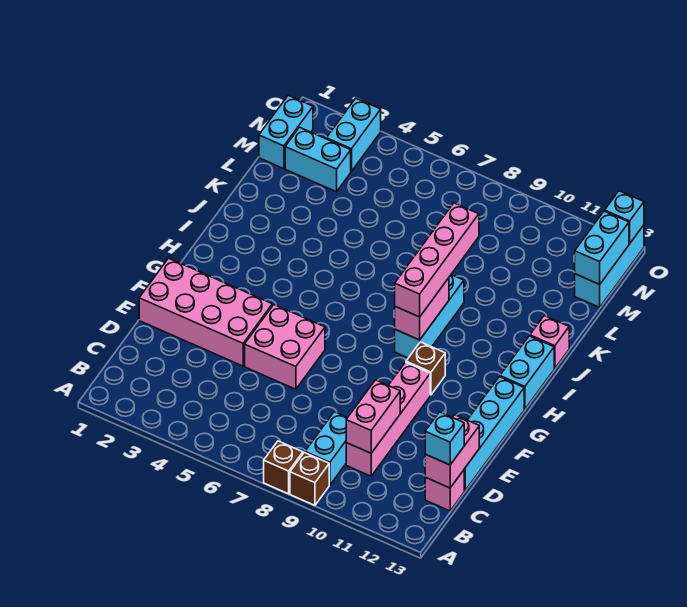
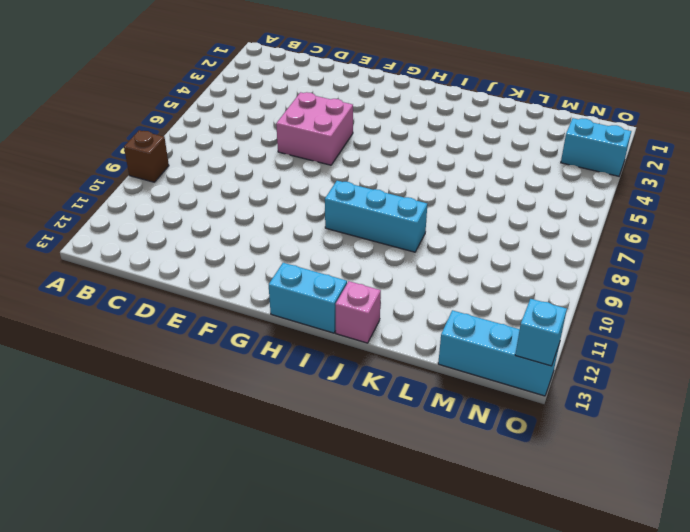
none -> brown 1x1 brick [264,441,303,494]
none -> cyan 1x2 brick [305,412,347,485]
none -> pink 1x4 brick [346,362,430,476]

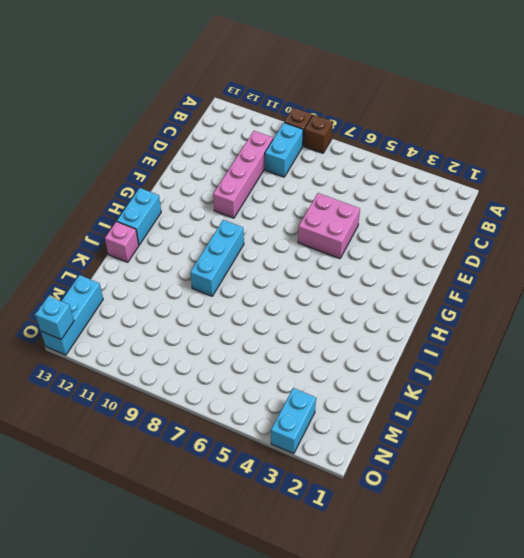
none -> pink 1x1 brick [425,470,464,511]
none -> cyan 1x4 brick [464,377,524,490]
none -> pink 2x4 brick [139,258,272,366]

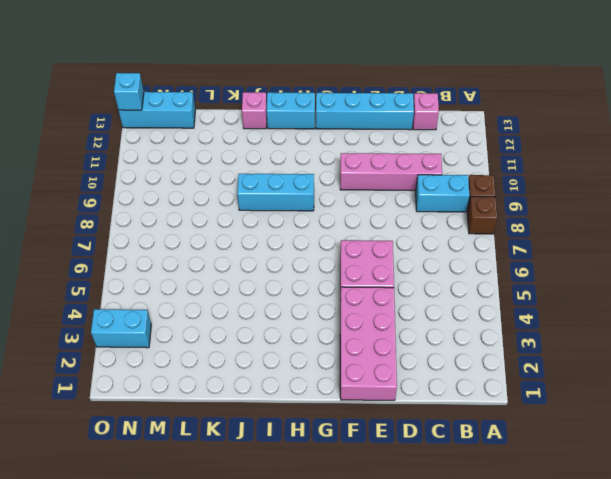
none -> brown 1x1 brick [406,342,445,395]
none -> cyan 1x2 brick [259,95,313,169]
none -> cyan 1x2 brick [285,127,351,192]

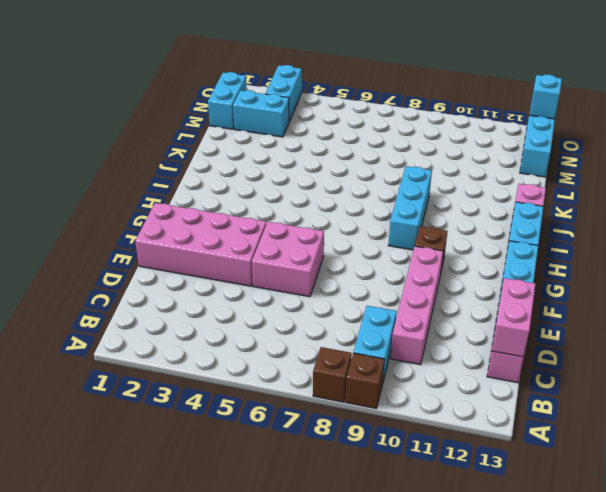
none -> pink 1x2 brick [346,380,400,453]
none -> pink 1x2 brick [395,278,449,340]
none -> cyan 1x2 brick [575,211,629,284]

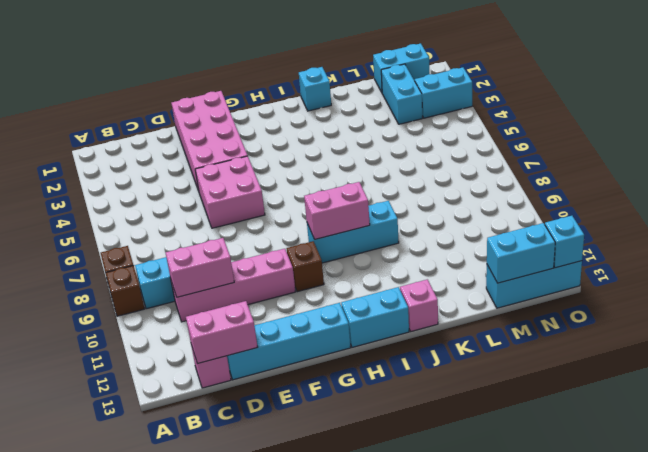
cyan 1x1 brick [299,67,331,111] -> cyan 1x1 brick moved to [425,412,464,465]
none -> pink 1x4 brick [395,203,479,317]

